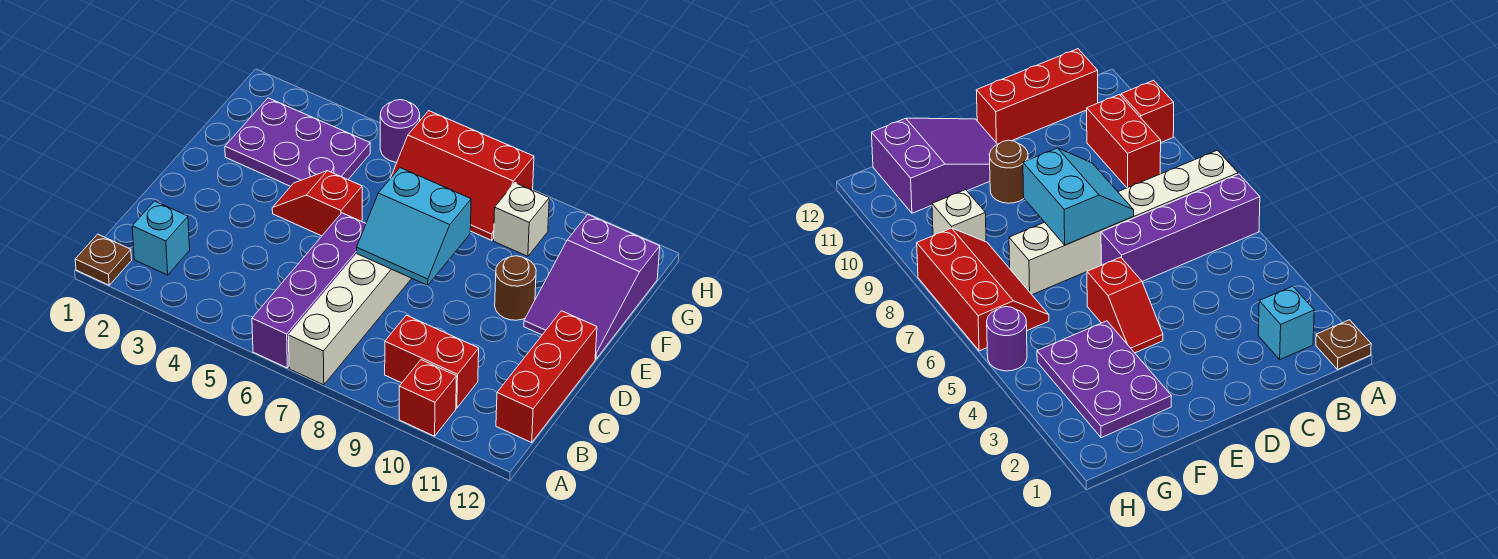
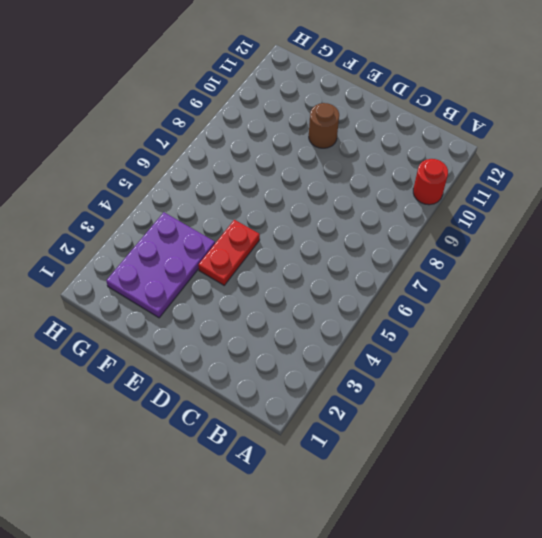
red 1x1 round brick [413,159,448,205] -> red 1x1 brick [399,360,457,436]
red 1x2 plate [198,220,260,285] -> red 1x2 slope [272,171,362,236]
none -> brown 1x1 plate [75,234,132,285]
none -> purple 1x4 brick [252,213,366,368]
none -> white 1x6 brick [288,254,412,385]

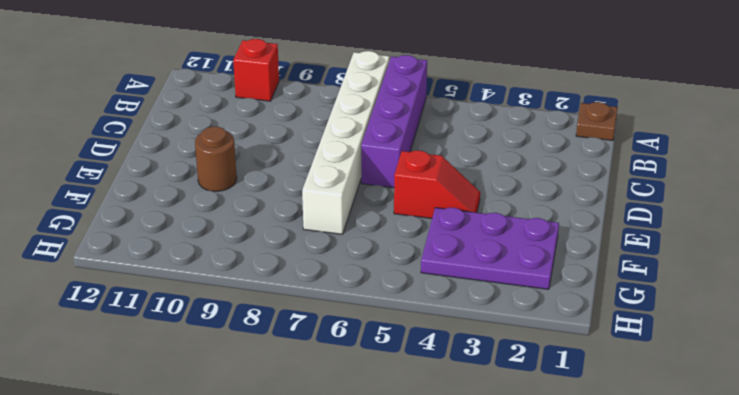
none -> cyan 1x1 brick [132,201,190,275]
none -> red 1x2 brick [385,315,479,408]
none -> red 1x3 brick [496,311,597,443]

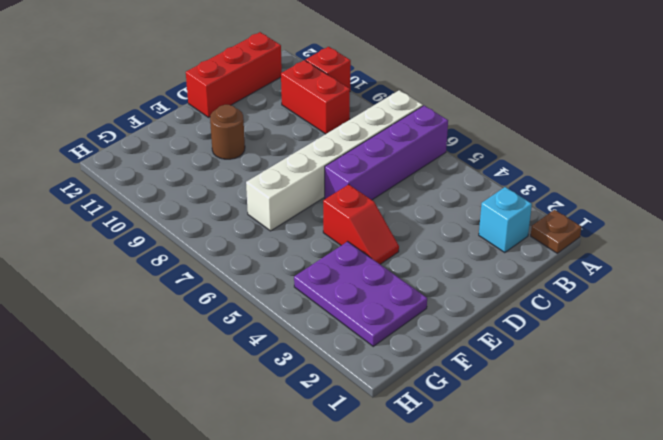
none -> purple 2x3 slope [524,215,660,359]
none -> red 2x3 slope [391,111,534,240]
none -> white 1x1 brick [494,183,549,256]

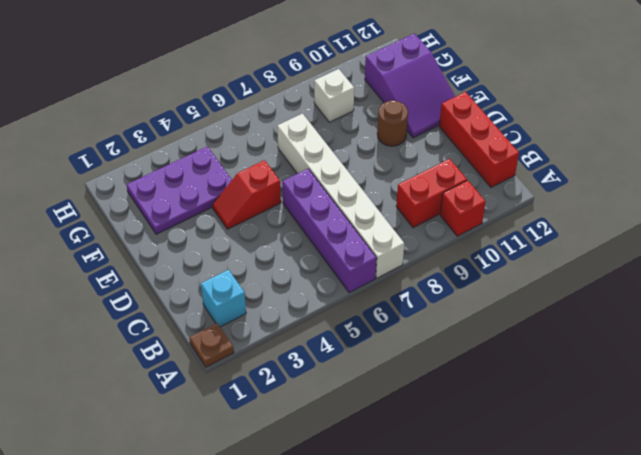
none -> red 2x3 slope [391,111,534,240]
none -> purple 1x1 round brick [380,100,420,162]
none -> cyan 2x2 slope [357,168,471,285]

